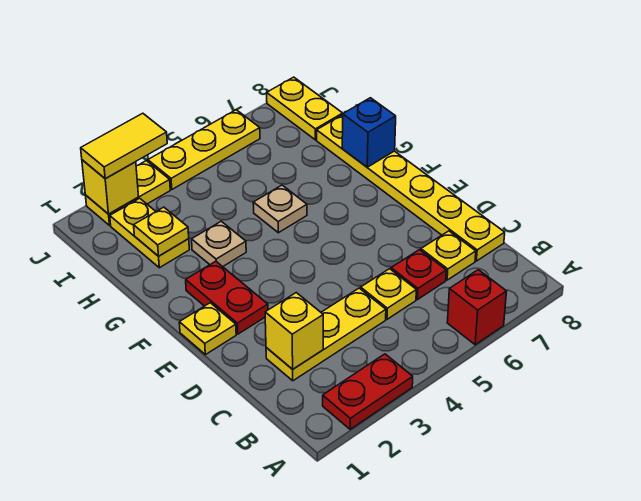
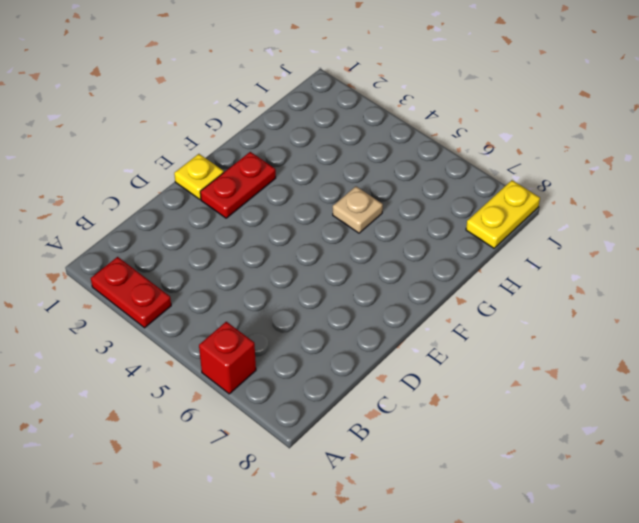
none -> yellow 1x3 plate [266,288,386,381]
none -> yellow 1x1 plate [361,269,416,319]
none -> red 1x1 plate [391,250,446,300]

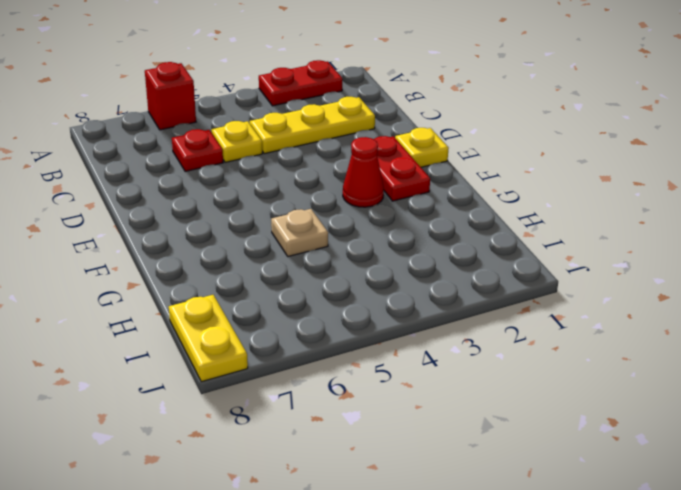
red 1x1 cone [343,137,384,207] -> none
none -> yellow 1x1 plate [421,231,476,280]
none -> yellow 1x6 plate [317,115,505,261]
none -> tan 1x1 plate [192,221,246,267]

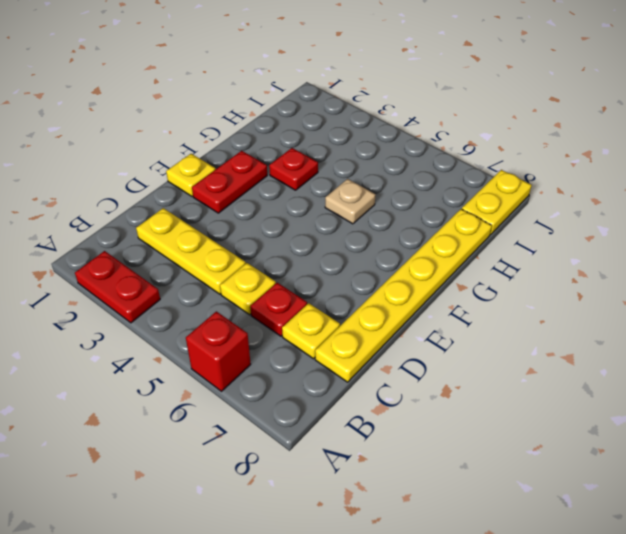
red 1x1 plate [269,148,318,190] -> tan 1x1 plate [192,221,246,267]
none -> yellow 1x2 plate [110,198,189,268]
none -> yellow 1x2 plate [85,161,170,225]
none -> yellow 1x3 plate [148,110,260,189]

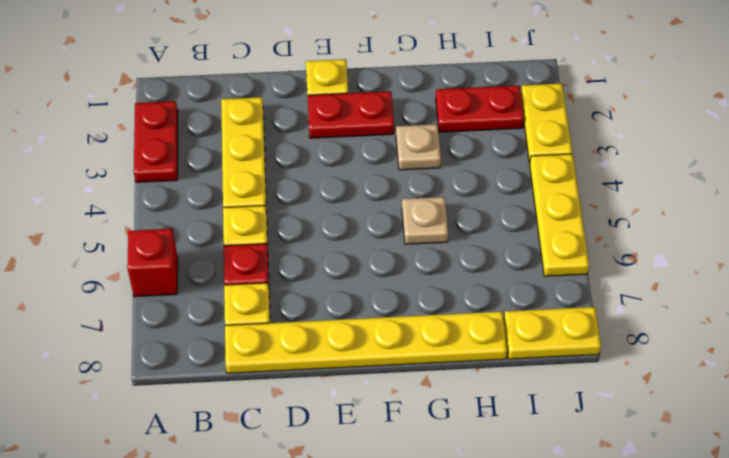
red 1x2 plate [436,86,524,132] -> yellow 1x2 plate [110,198,189,268]
none -> yellow 1x1 brick [265,293,323,369]
none -> blue 1x1 brick [342,98,396,167]
none -> yellow 1x1 plate [134,207,189,256]

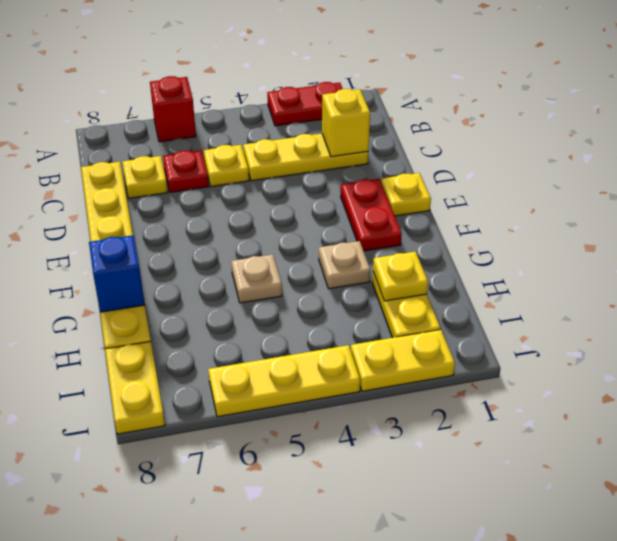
none -> yellow 1x1 brick [82,160,139,214]
none -> yellow 1x2 tile [81,113,167,179]

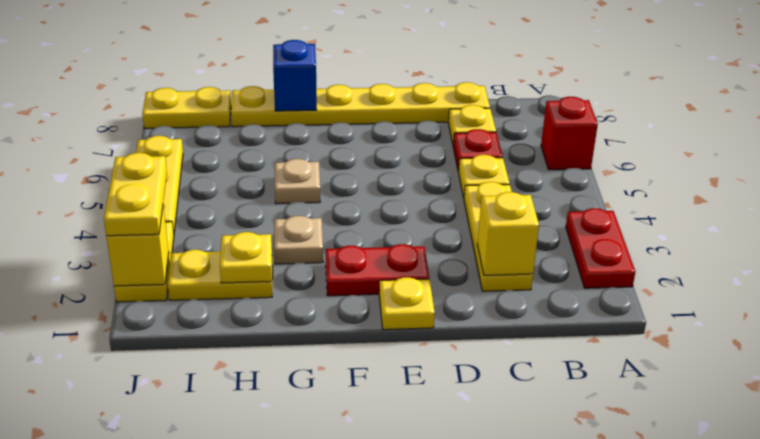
yellow 1x2 plate [104,153,167,236] -> yellow 1x2 tile [81,113,167,179]

